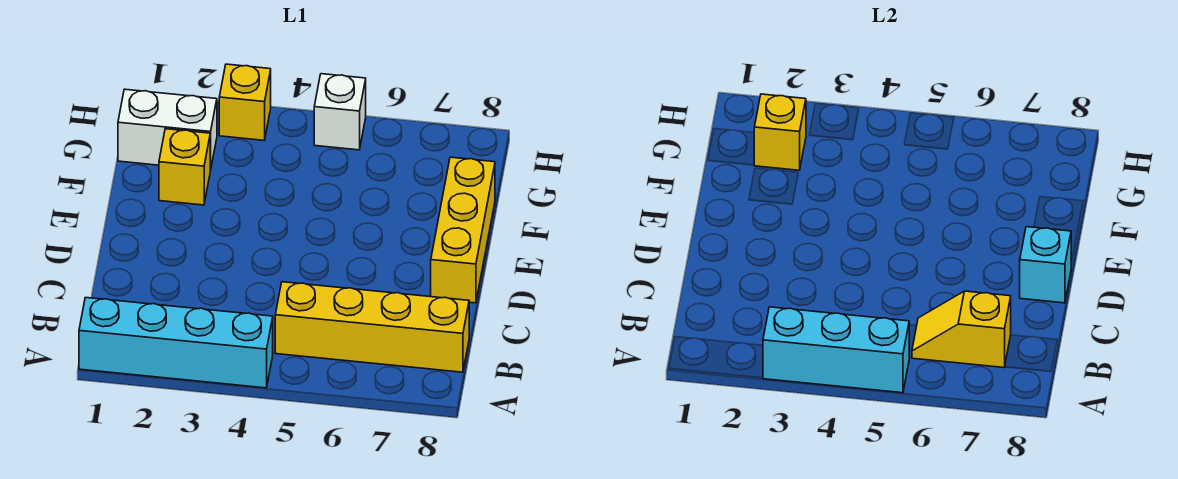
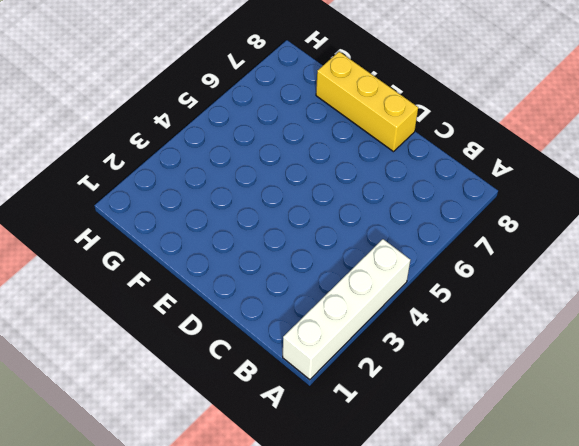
white 1x4 brick [283,239,410,380] -> cyan 1x4 brick [79,298,273,388]
none -> yellow 1x4 brick [275,282,469,372]
none -> yellow 1x1 brick [159,129,210,205]

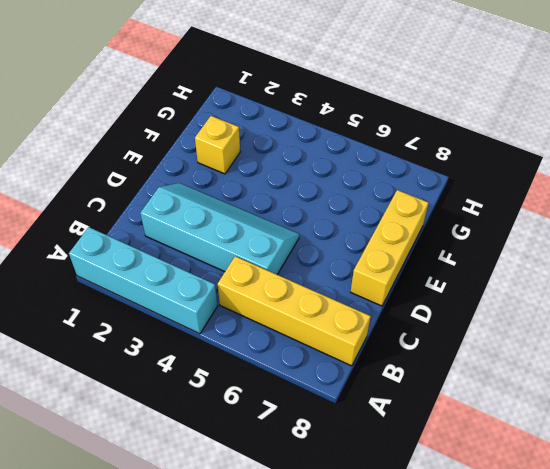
cyan 2x4 slope [140,183,299,275] -> none
none -> white 1x2 brick [118,89,217,170]
none -> yellow 1x1 brick [219,64,271,140]

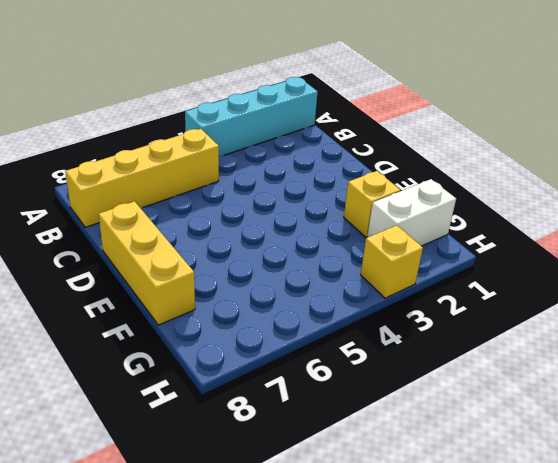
none -> white 1x1 brick [314,74,366,150]
none -> cyan 1x3 brick [763,307,910,393]

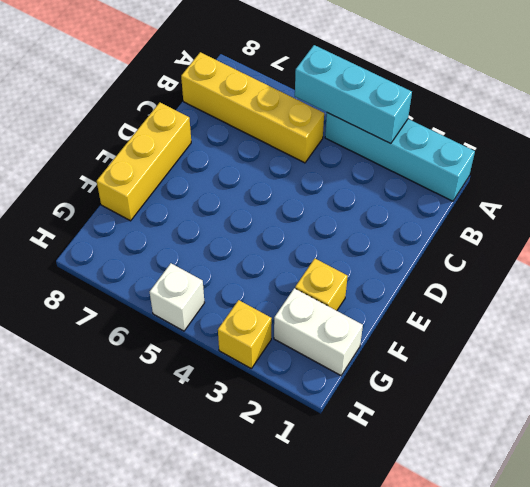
none -> yellow 1x2 slope [912,291,1011,368]
none -> cyan 1x1 brick [1020,227,1071,303]

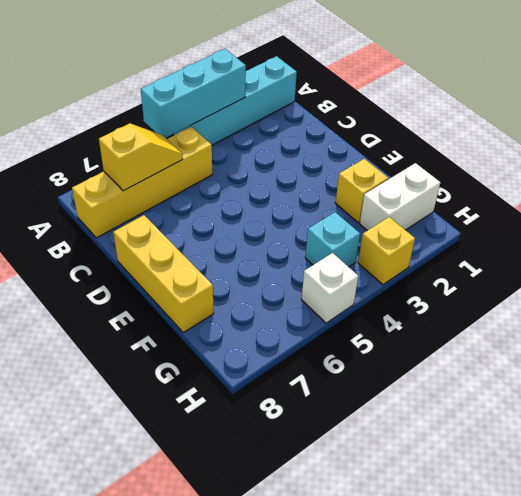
cyan 1x1 brick [305,212,360,267] -> cyan 1x1 brick moved to [1020,227,1071,303]
none -> yellow 1x1 brick [754,94,806,170]

